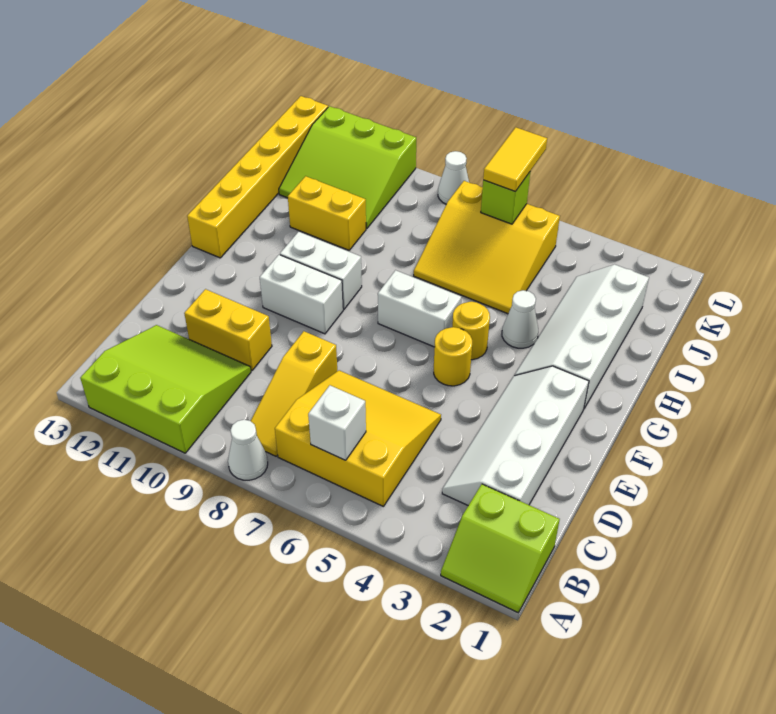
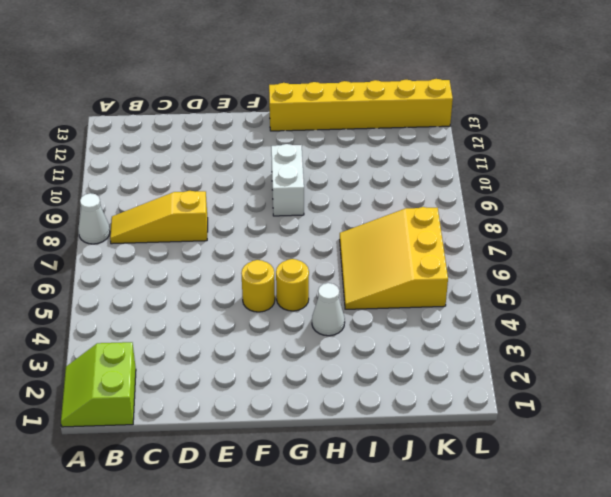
none -> lime 3x3 slope [80,325,251,453]
none -> yellow 3x3 slope [275,370,441,506]
none -> white 2x4 slope [442,366,589,505]

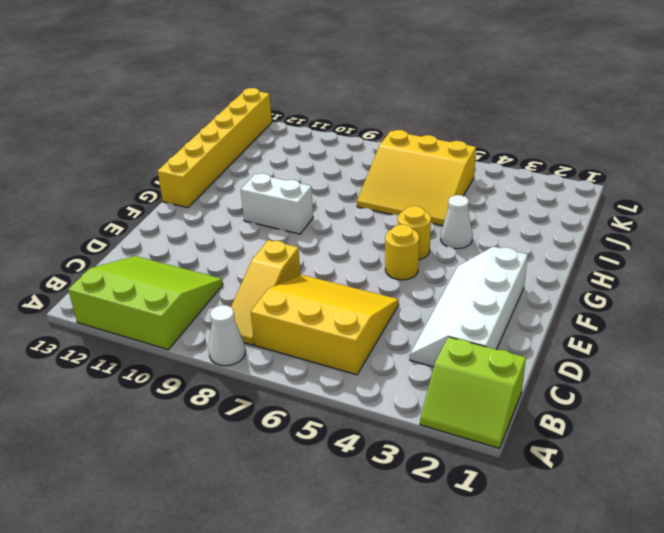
none -> yellow 1x2 brick [184,289,272,371]
none -> white 1x2 brick [260,255,343,334]
none -> white 2x4 slope [514,265,649,408]

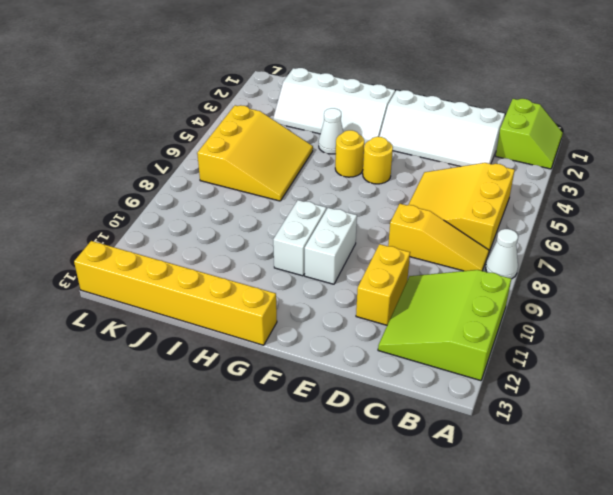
none -> white 1x2 brick [378,270,461,347]
none -> yellow 1x2 brick [288,176,366,250]
none -> lime 3x3 slope [279,106,416,229]

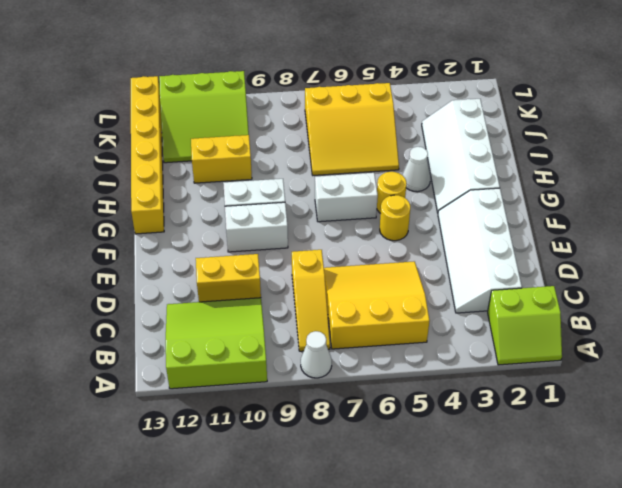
none -> white 1x1 cone [438,151,469,204]
none -> white 1x1 brick [308,385,366,460]
none -> lime 1x1 brick [481,171,531,224]

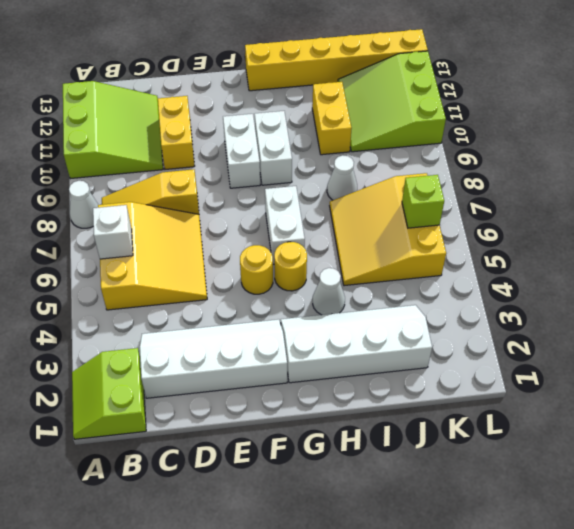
white 1x1 cone [327,155,357,200] -> white 1x1 cone moved to [438,151,469,204]
none -> yellow 1x2 tile [483,127,547,192]

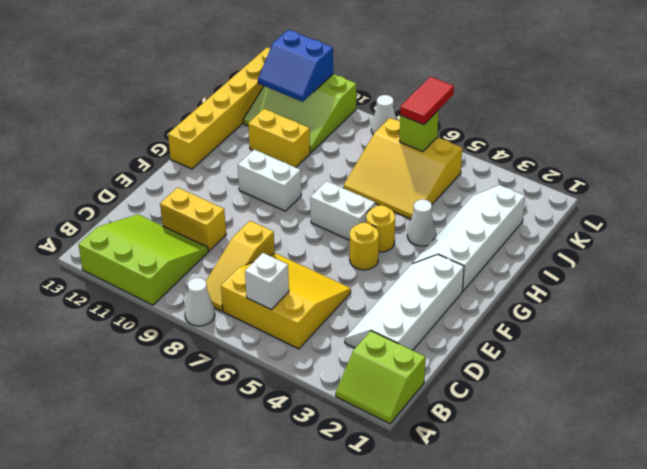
red 1x2 tile [400,77,454,125] -> yellow 1x2 tile [483,127,547,192]
blue 2x2 slope [258,30,333,102] -> none
none -> white 1x2 brick [260,255,343,334]

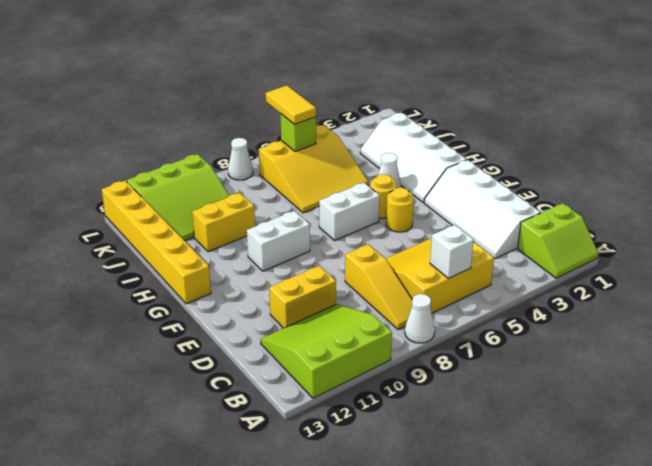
none -> white 1x2 brick [260,255,343,334]

